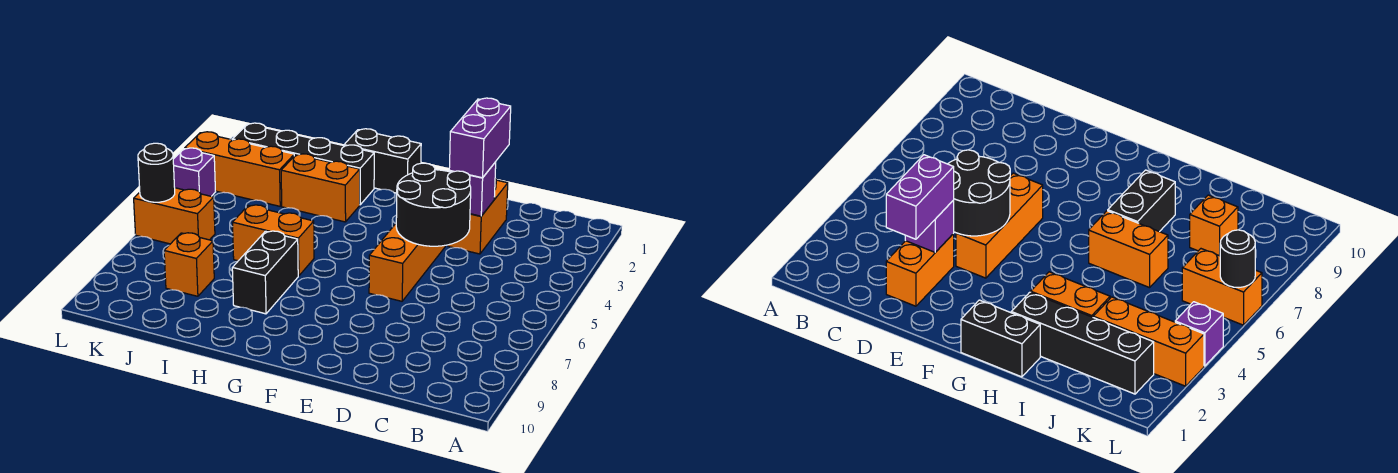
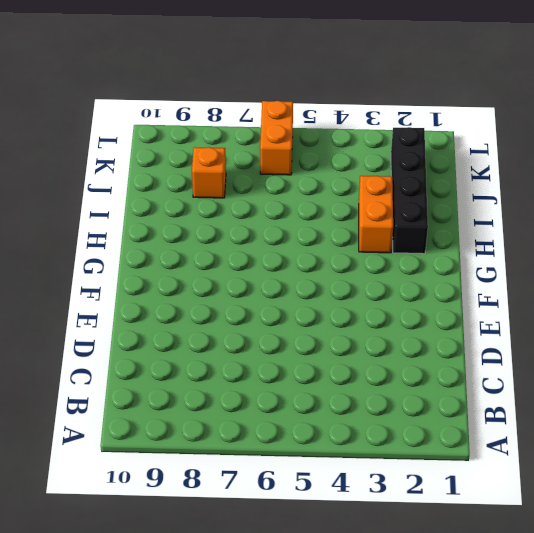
none -> orange 1x2 brick [448,179,508,254]
none -> orange 1x3 brick [369,224,445,301]
none -> black 1x2 brick [344,129,421,193]

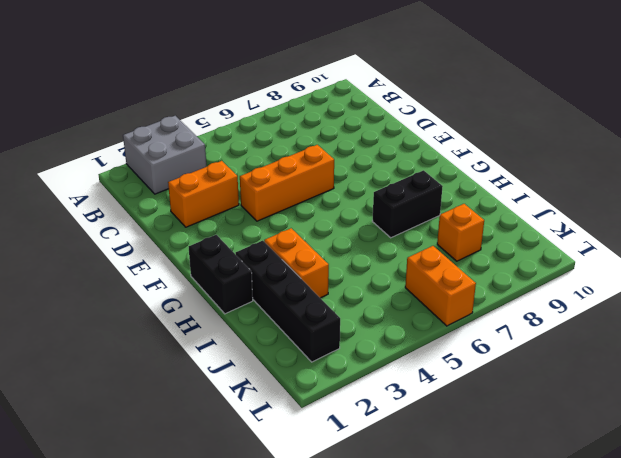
grey 2x2 brick [123,116,206,194] -> none
none -> orange 1x2 brick [233,205,314,276]
none -> orange 1x3 brick [185,132,294,206]
none -> purple 1x1 brick [173,148,215,196]

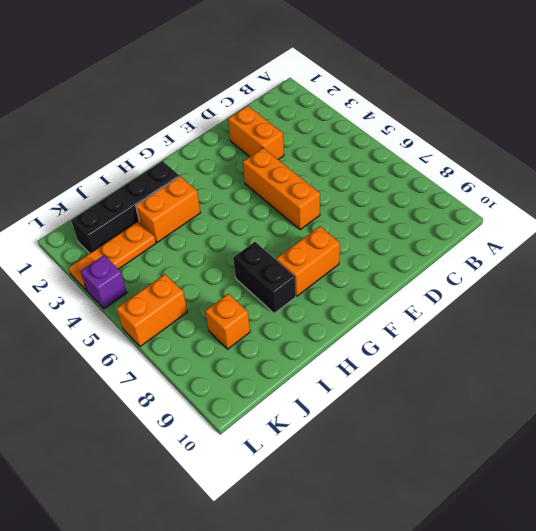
orange 1x2 brick [276,226,340,296] -> orange 1x2 brick moved to [233,205,314,276]
orange 1x3 plate [69,221,156,291] -> orange 1x3 brick [185,132,294,206]
none -> black 1x2 brick [344,129,421,193]
none -> purple 1x1 brick [449,162,496,216]
none -> black 2x2 round brick [396,163,471,246]

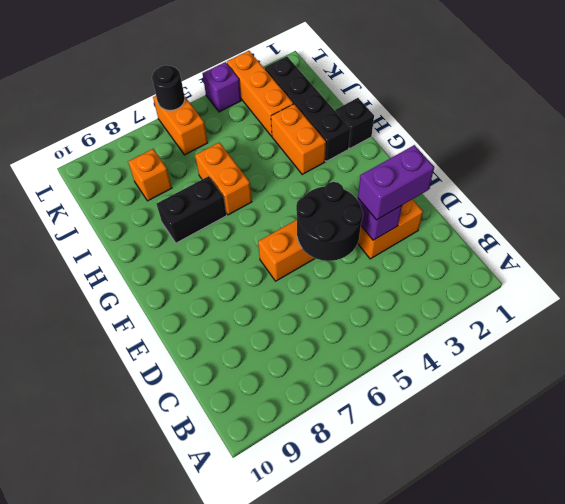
black 1x1 brick [335,98,374,149] -> black 1x2 brick [344,129,421,193]

